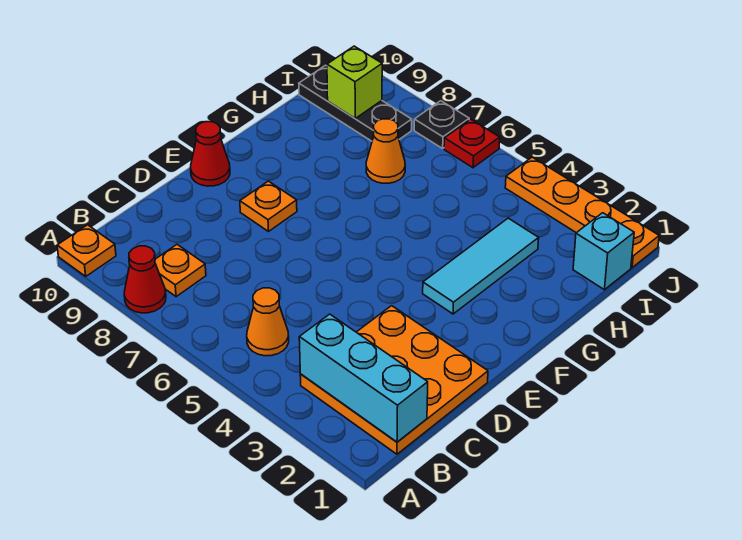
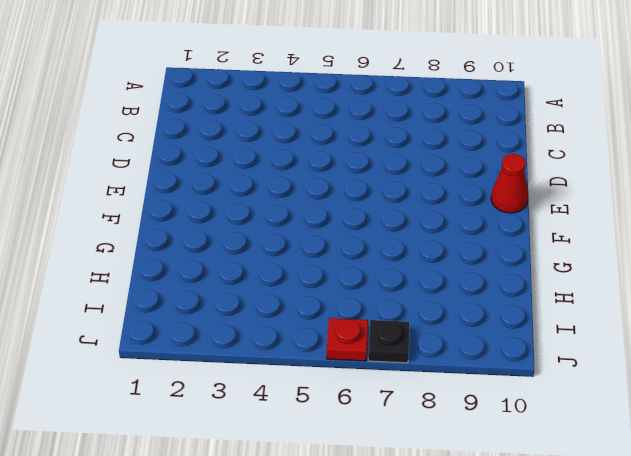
none -> red 1x1 cone [124,246,166,313]
none -> orange 1x1 plate [57,225,116,276]
none -> orange 3x3 plate [300,306,488,454]

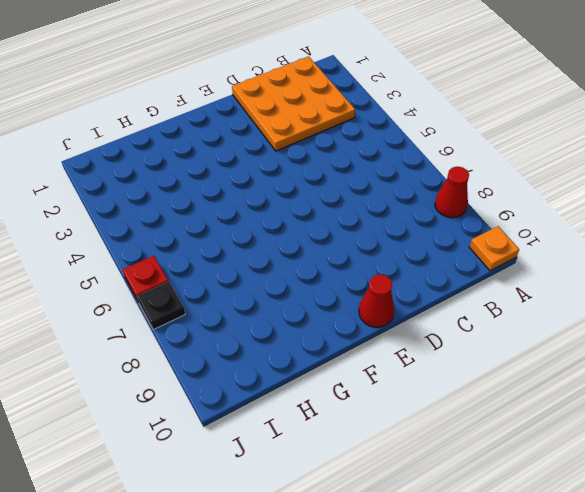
none -> orange 1x1 cone [247,288,289,356]
none -> orange 1x1 plate [155,245,206,297]
none -> orange 1x1 plate [240,181,297,231]

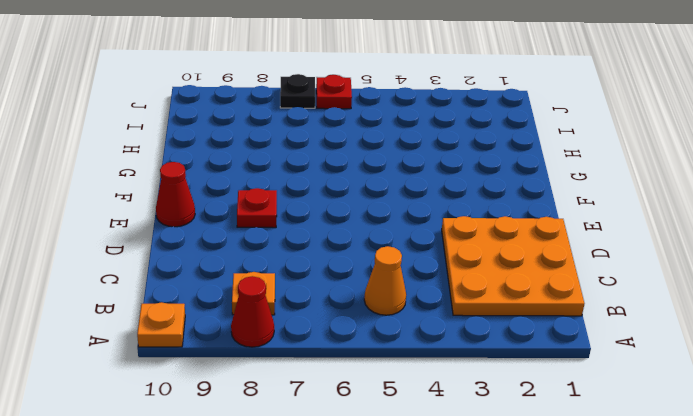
red 1x1 plate [237,188,277,228] -> orange 1x1 plate [240,181,297,231]
none -> cyan 1x3 tile [423,218,539,314]
none -> orange 1x1 cone [366,119,405,183]
none -> cyan 1x1 brick [573,213,634,290]

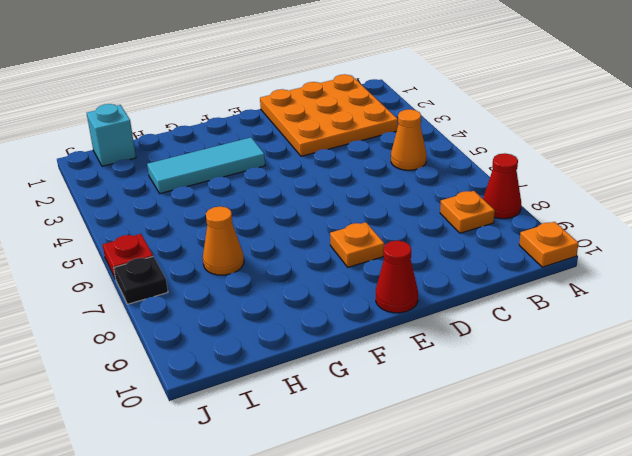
none -> black 1x3 plate [299,65,412,141]
none -> orange 1x4 plate [505,157,659,268]
none -> cyan 1x3 brick [299,314,428,442]

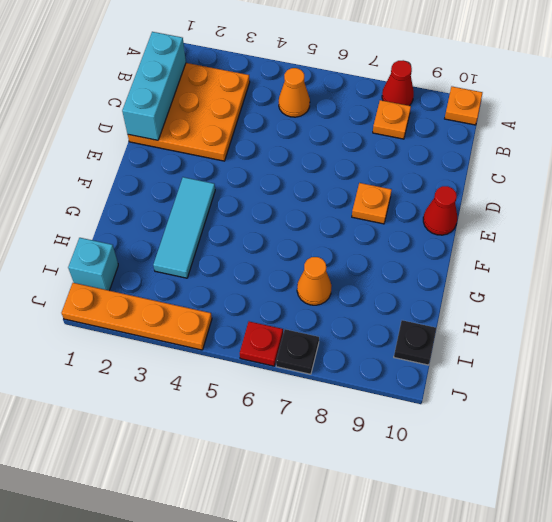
cyan 1x3 brick [122,32,186,140] -> cyan 1x3 brick turned to [299,314,428,442]
black 1x1 plate [394,320,436,365] -> black 1x3 plate [299,65,412,141]
none -> lime 1x1 brick [327,46,382,118]

